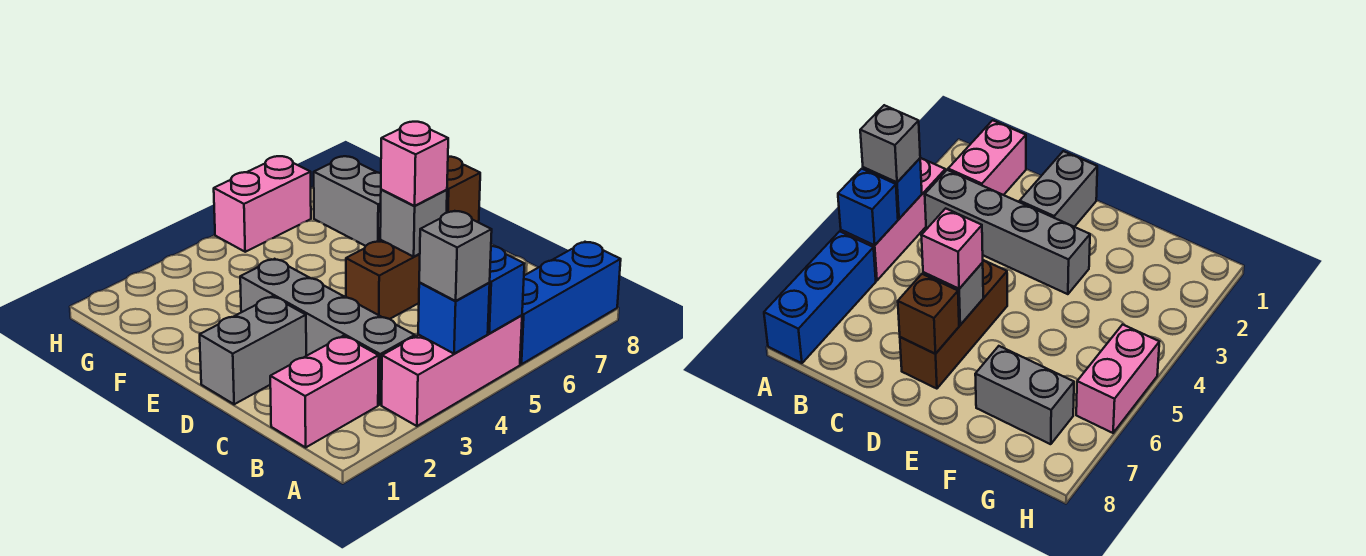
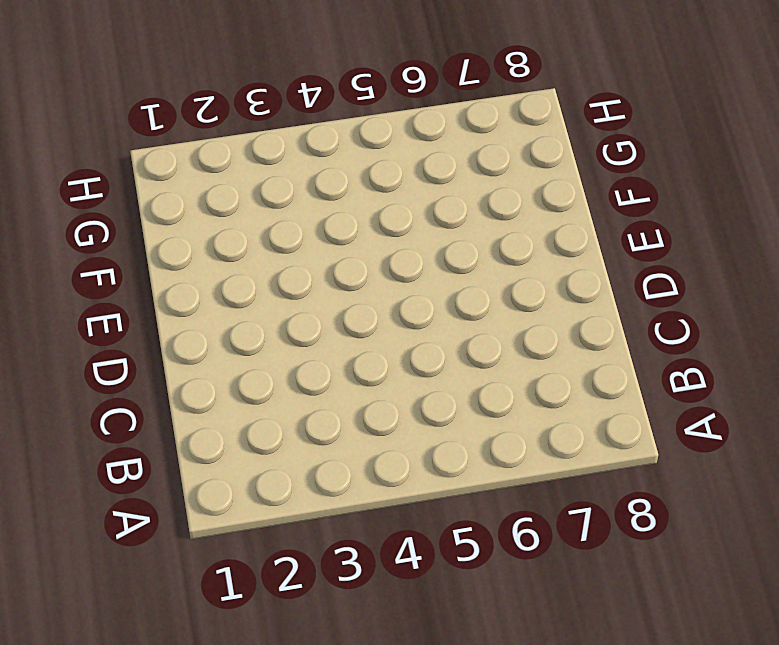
none -> pink 1x3 brick [382,315,522,426]
none -> blue 1x3 brick [520,242,621,364]
none -> pink 1x2 brick [270,336,379,447]

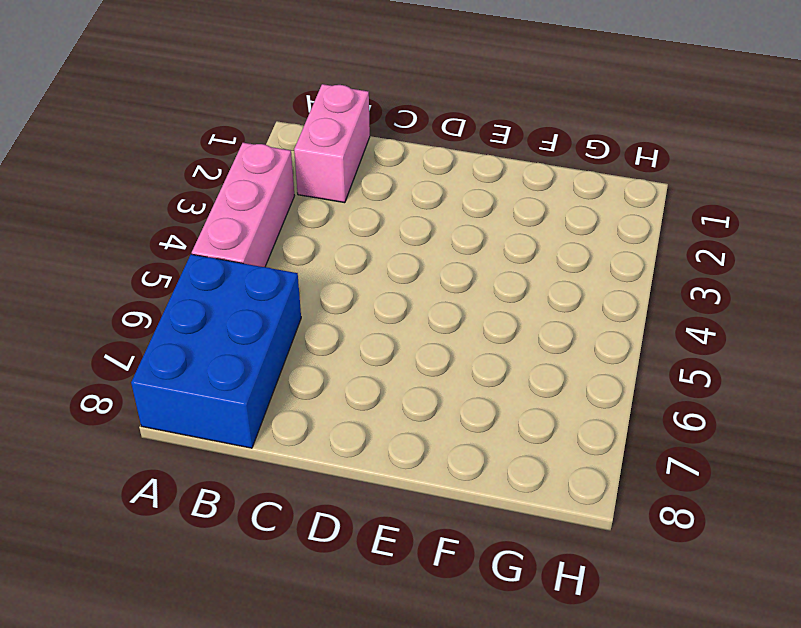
blue 2x3 brick [131,254,301,448] -> blue 1x3 brick [520,242,621,364]
none -> grey 1x4 brick [240,259,415,405]
none -> grey 1x2 brick [200,296,306,404]
none -> brown 1x3 brick [346,240,420,319]

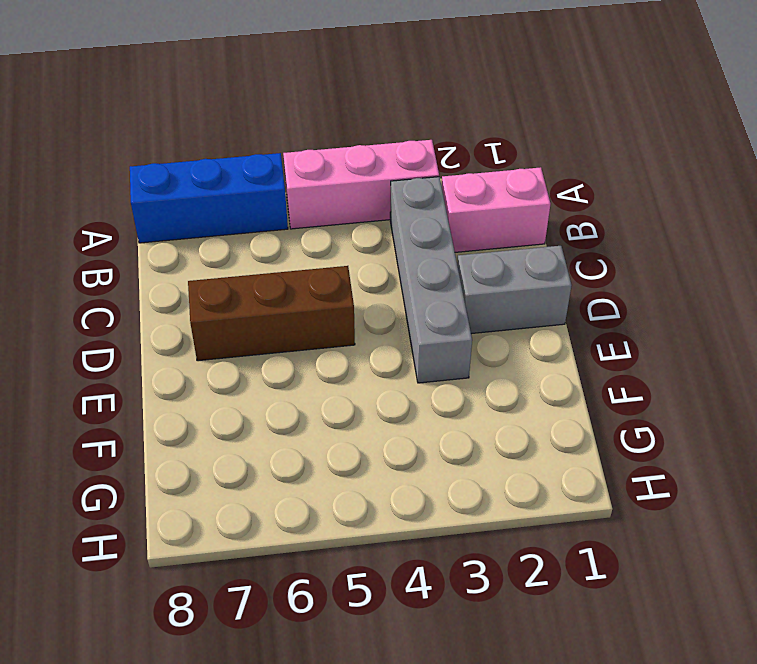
none -> grey 1x2 brick [314,156,381,246]
none -> pink 1x2 brick [214,156,311,252]
none -> blue 1x1 brick [418,282,490,354]

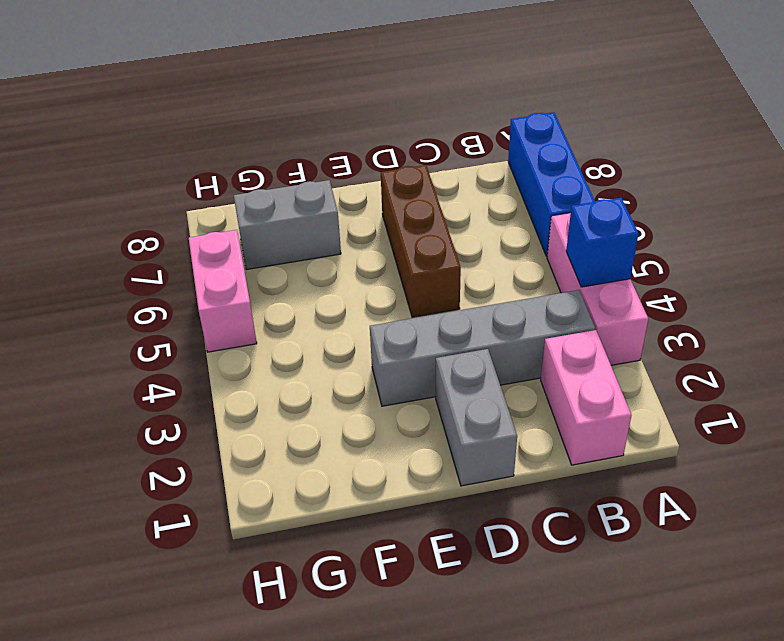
none -> blue 1x1 brick [488,246,524,333]
none -> grey 1x1 brick [380,190,447,257]
none -> brown 1x1 brick [447,157,480,222]

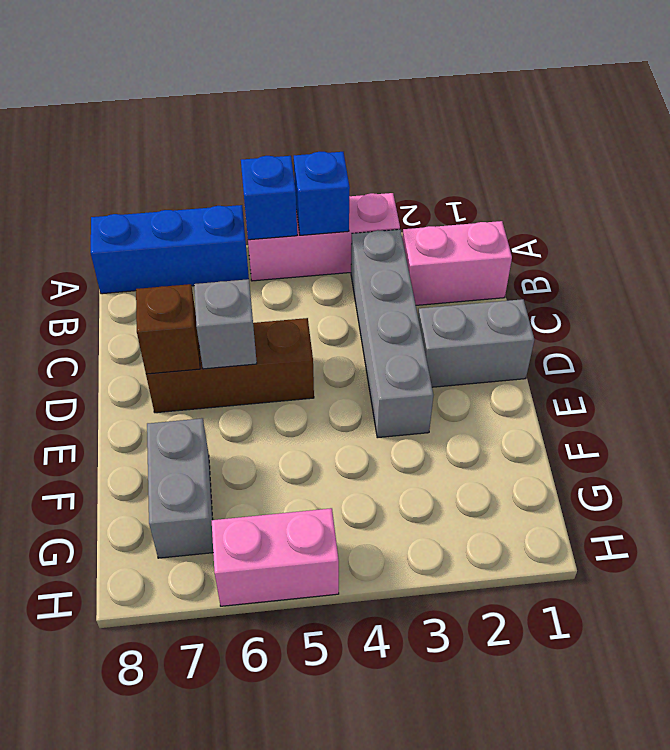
none -> grey 1x1 brick [419,211,492,301]
none -> pink 1x1 brick [381,122,448,206]

